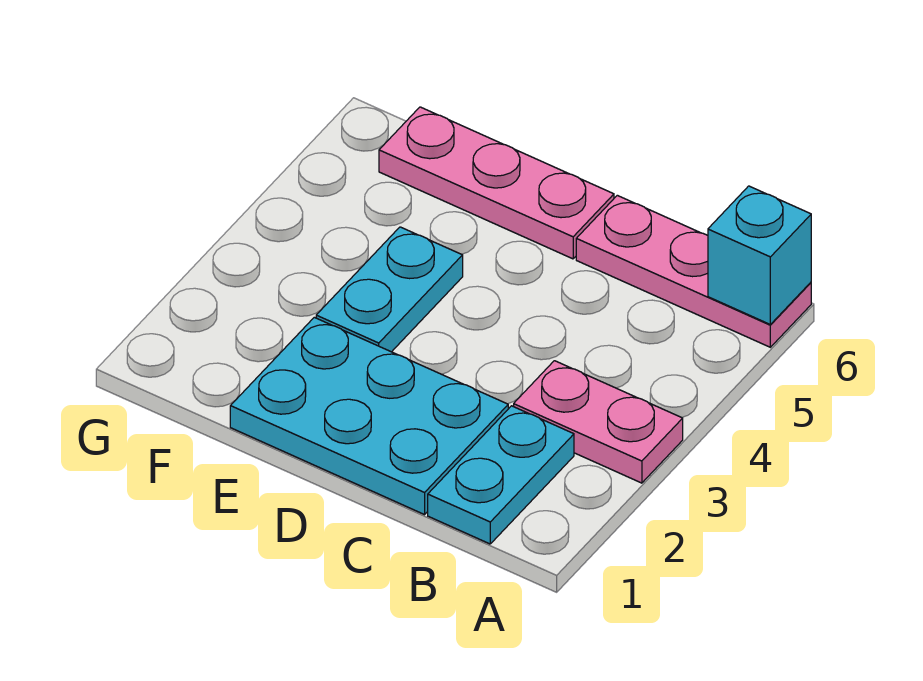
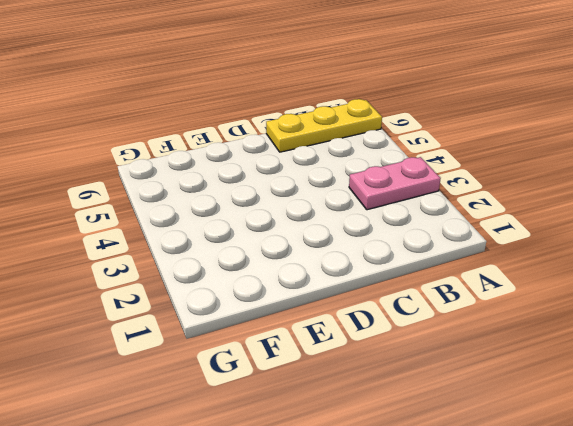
yellow 1x3 plate [266,99,382,152] -> pink 1x3 plate [576,195,811,347]
none -> cyan 1x2 plate [428,406,574,544]
none -> cyan 2x3 plate [230,317,508,515]

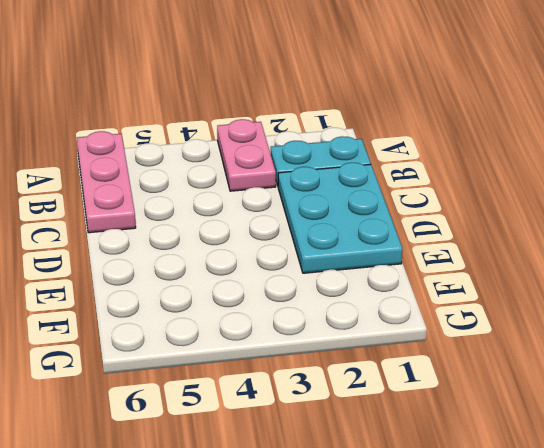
none -> pink 1x3 plate [379,107,614,259]
none -> cyan 1x2 plate [316,227,463,352]

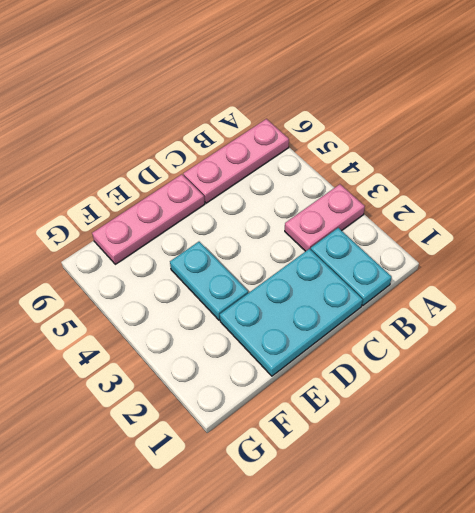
none -> cyan 1x1 brick [708,186,811,324]

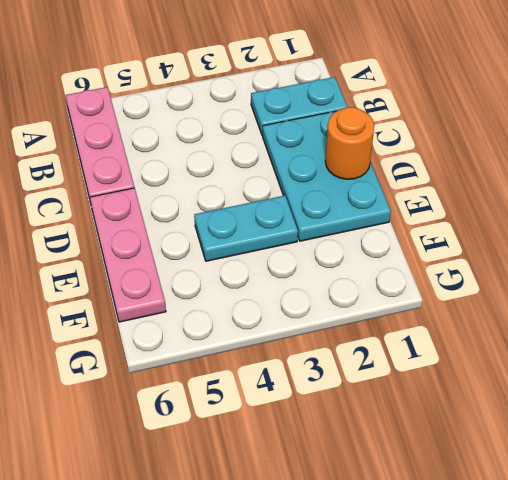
orange 1x1 round brick [325,107,374,179] -> none
none -> pink 1x2 plate [514,361,683,483]
none -> cyan 1x1 brick [708,186,811,324]

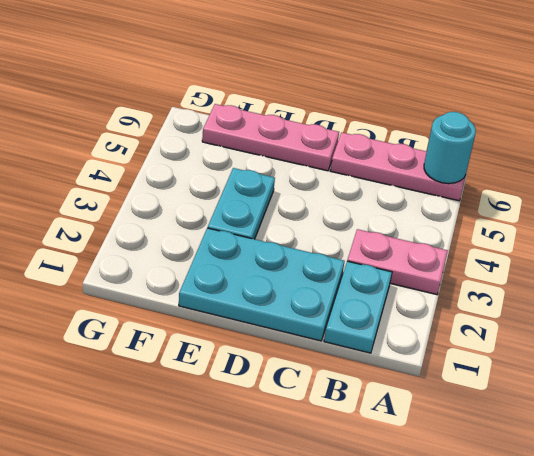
cyan 1x1 round brick [424,112,476,184] -> cyan 1x1 brick [708,186,811,324]

